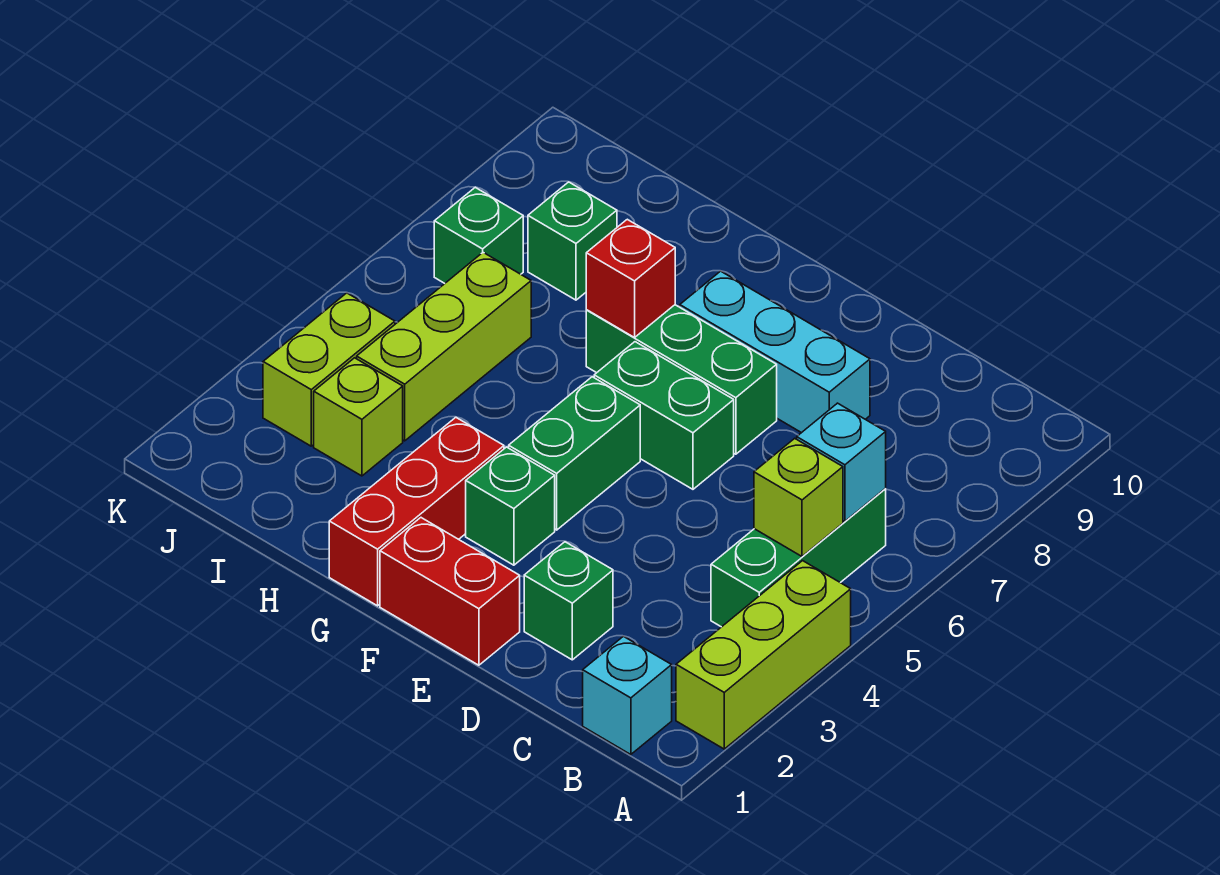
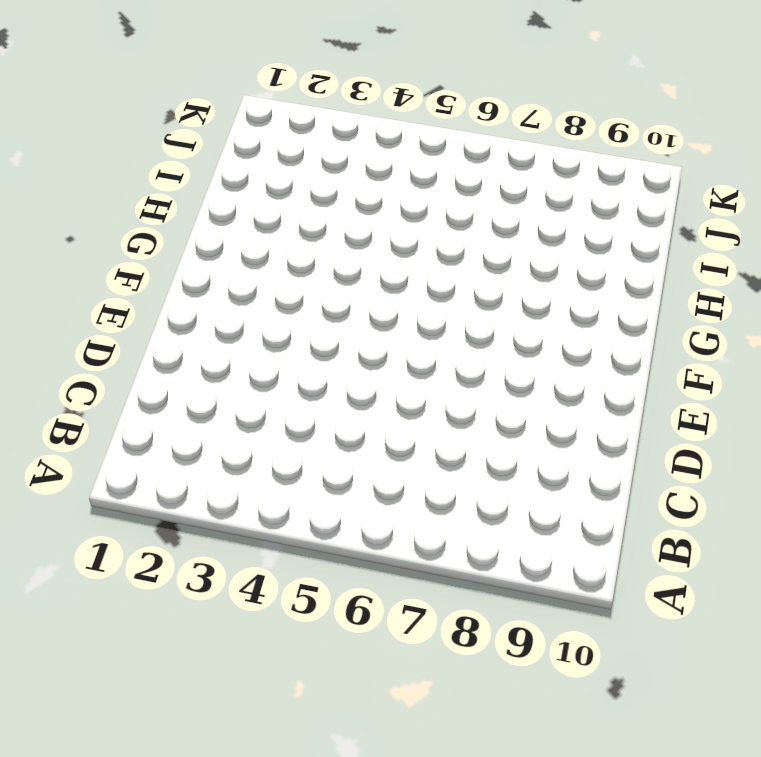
none -> lime 1x3 brick [676,561,851,749]
none -> cyan 1x1 brick [583,636,672,755]
none -> green 1x3 brick [711,489,886,627]

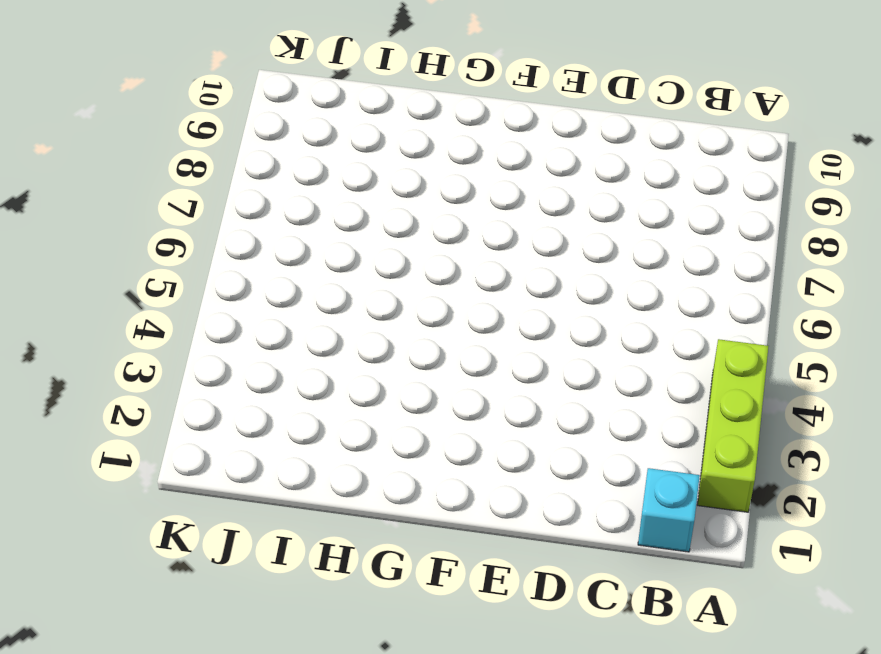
none -> green 1x3 brick [711,489,886,627]
none -> green 1x1 brick [524,542,613,660]
none -> cyan 1x3 brick [680,271,870,433]

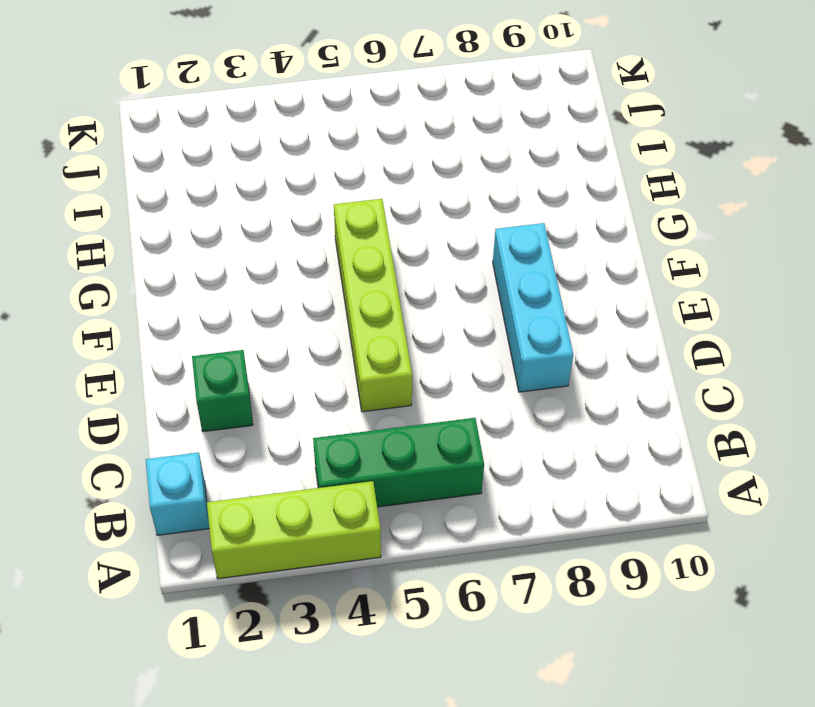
lime 1x4 brick [334,199,412,412] -> green 1x2 brick [509,377,640,530]
none -> red 1x2 brick [380,518,520,665]
none -> green 1x2 brick [594,342,734,489]
none -> green 1x3 brick [586,305,777,454]

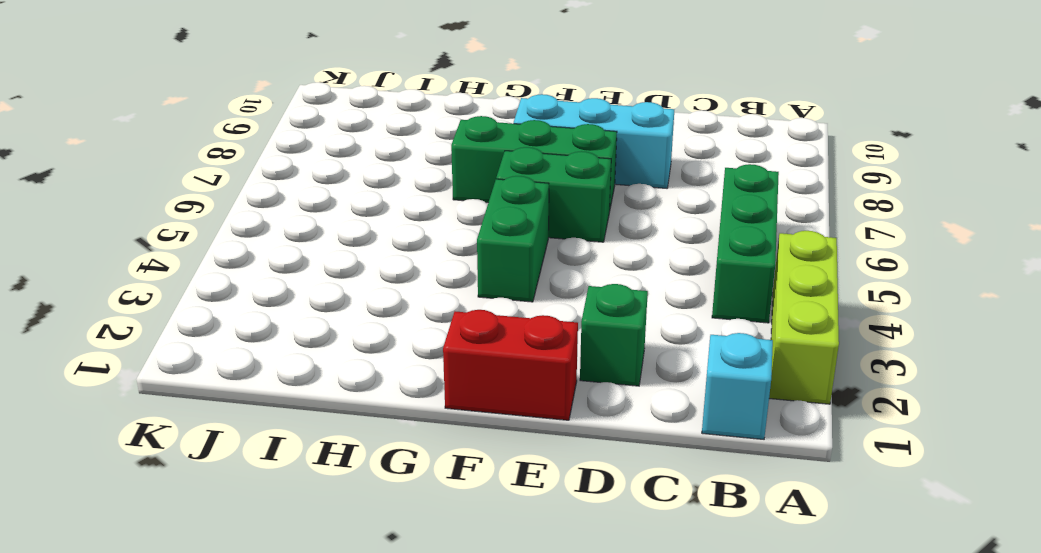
none -> green 1x1 brick [466,447,555,565]
none -> red 1x3 brick [329,417,504,606]
none -> lime 1x1 brick [314,358,403,476]

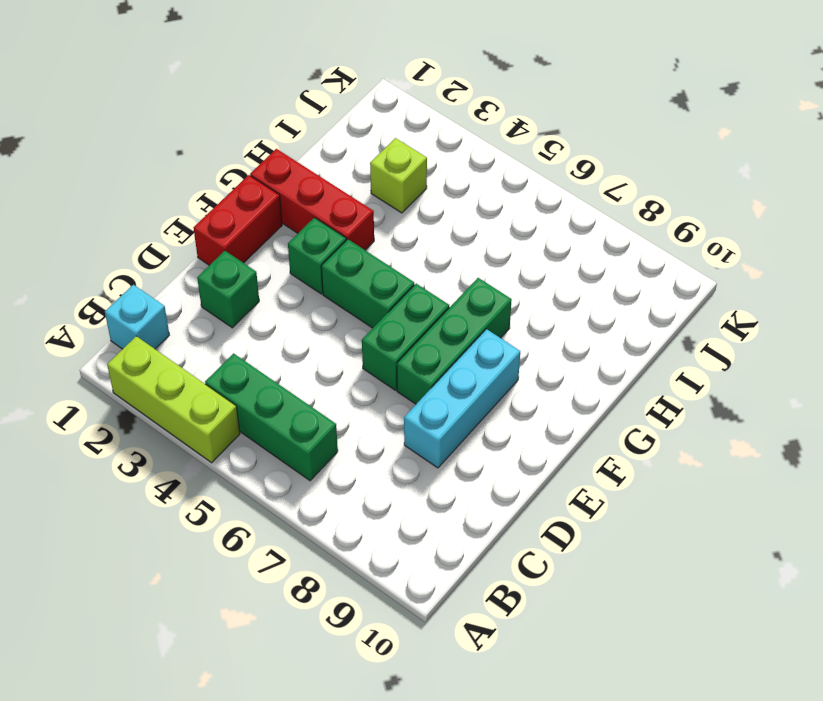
none -> lime 1x3 brick [357,253,531,441]
none -> green 1x1 brick [528,182,617,300]
none -> lime 1x2 brick [263,293,395,446]

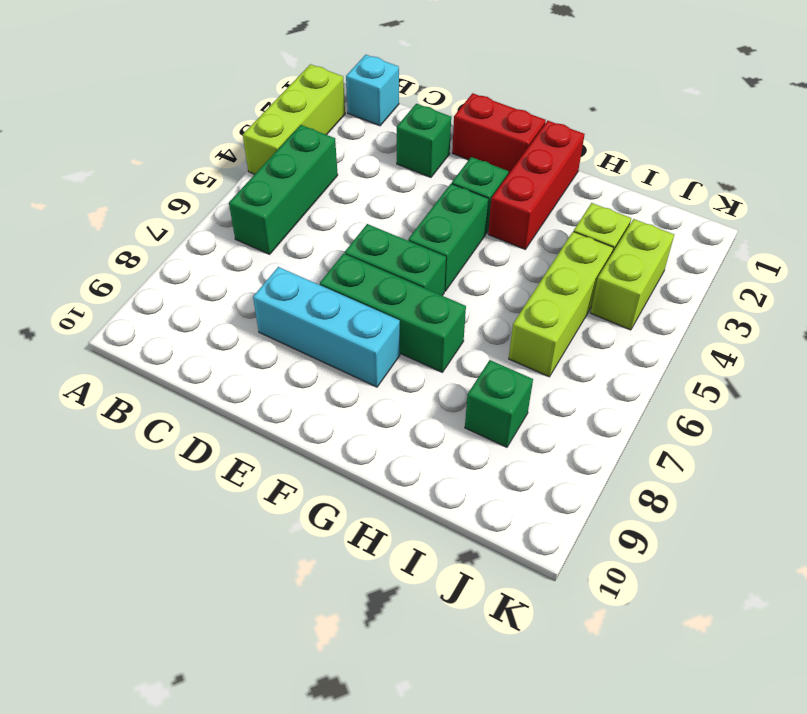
none -> green 1x1 brick [434,187,523,283]
none -> lime 1x1 brick [754,438,843,556]
none -> cyan 1x1 brick [797,403,886,521]

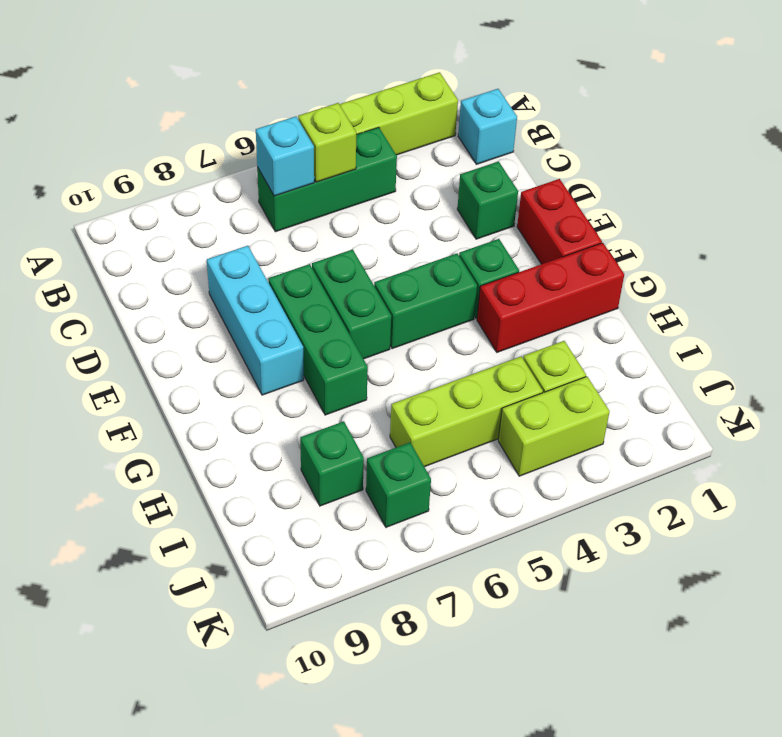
none -> red 1x1 brick [586,219,675,338]

